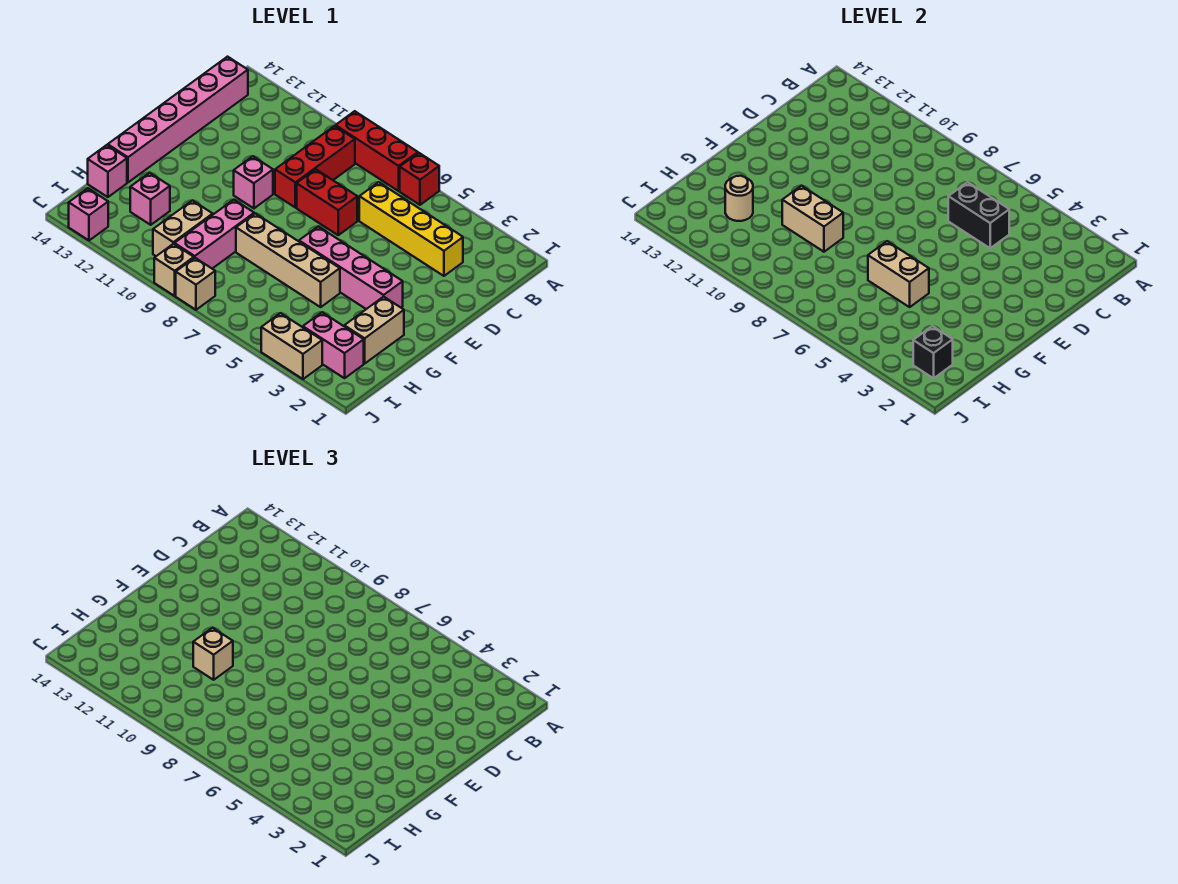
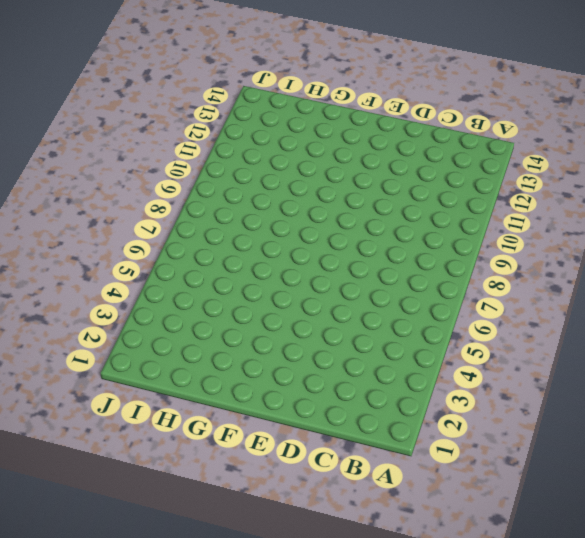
none -> red 1x1 brick [400,153,439,205]
none -> red 1x3 brick [336,111,418,191]
none -> red 1x3 brick [275,126,355,208]

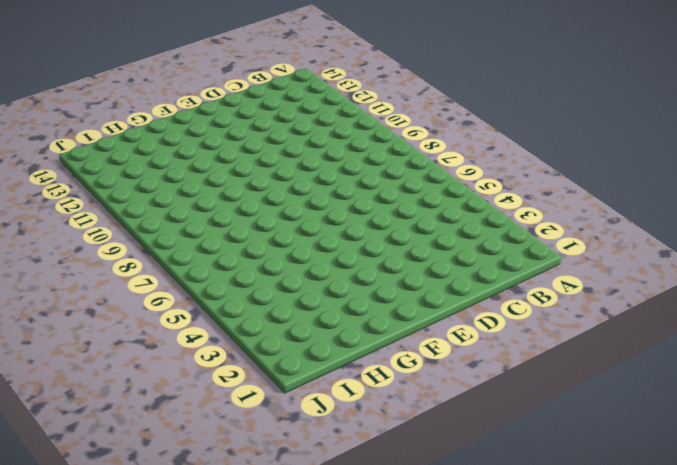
none -> red 1x1 brick [400,153,439,205]
none -> red 1x3 brick [336,111,418,191]
none -> red 1x3 brick [275,126,355,208]

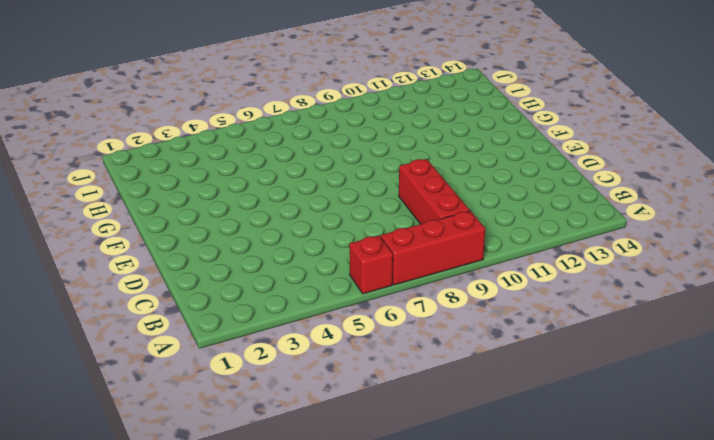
none -> pink 1x6 brick [108,57,248,182]
none -> yellow 1x4 brick [359,182,463,276]
none -> red 1x2 brick [297,169,357,235]

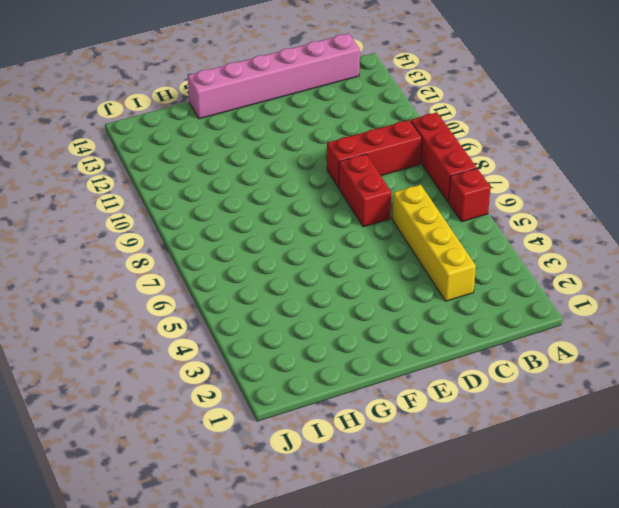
none -> pink 1x1 brick [234,156,273,208]
none -> pink 1x4 brick [299,227,403,309]
none -> tan 1x2 brick [344,297,404,363]

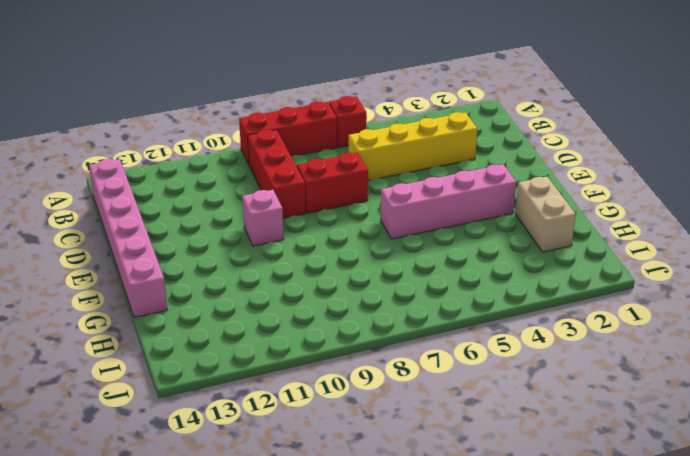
none -> tan 1x4 brick [236,213,340,307]
none -> pink 1x3 brick [174,200,254,269]
none -> tan 1x2 brick [153,200,213,256]

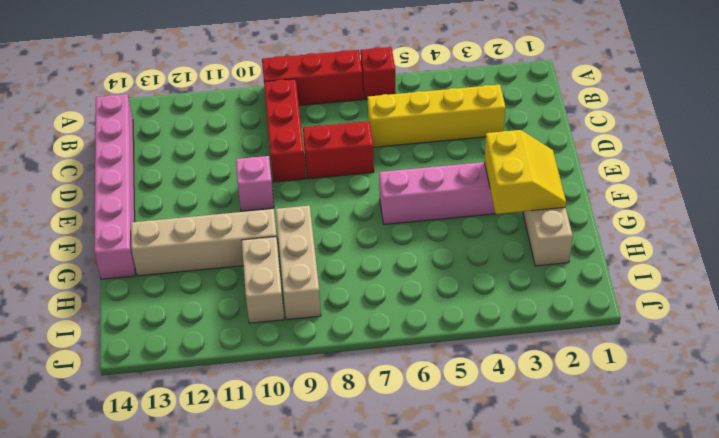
yellow 2x2 slope [484,130,566,214] -> none
tan 1x3 brick [276,206,321,320] -> pink 1x3 brick [174,200,254,269]
tan 1x4 brick [131,209,277,276] -> tan 1x4 brick moved to [236,213,340,307]
none -> pink 1x1 brick [130,173,170,225]
none -> pink 1x1 brick [88,145,127,197]
none -> pink 1x2 brick [303,312,364,378]

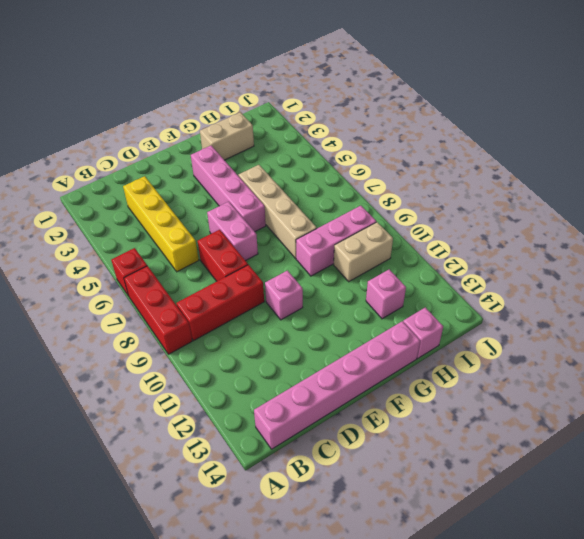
pink 1x2 brick [207,202,258,261] -> pink 1x2 brick moved to [303,312,364,378]
none -> tan 1x2 brick [261,313,322,379]
none -> tan 1x1 brick [176,258,215,310]
none -> tan 1x1 brick [154,244,194,296]

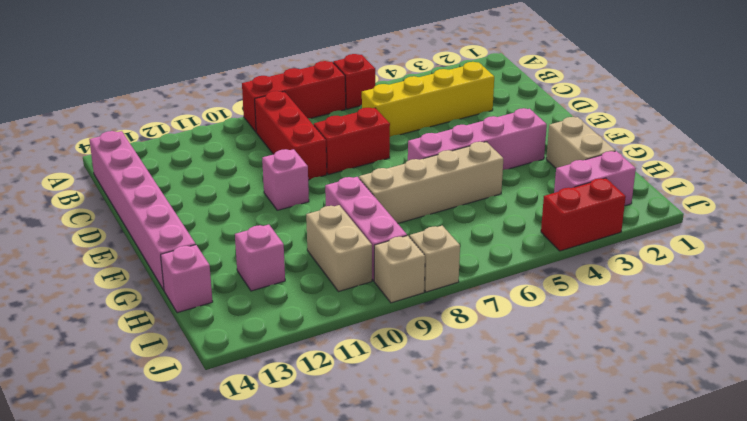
red 1x2 brick [541,178,626,251] -> tan 1x2 brick [261,313,322,379]
none -> pink 1x1 brick [69,188,108,240]
none -> black 1x2 brick [948,182,1009,248]
none -> tan 1x2 brick [868,241,929,307]

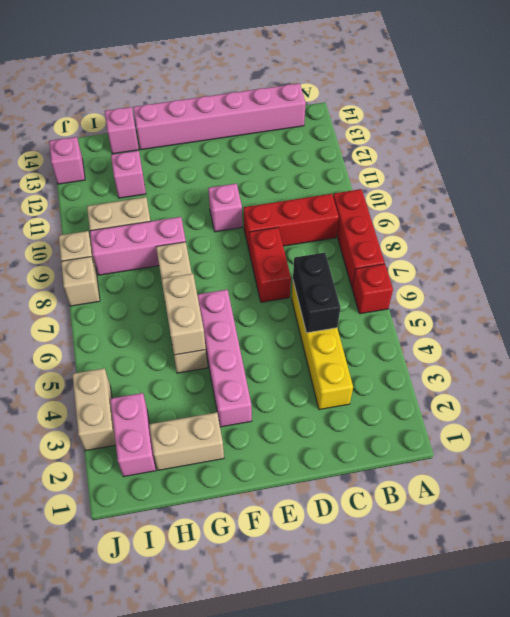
none -> tan 1x2 brick [782,186,843,252]
none -> tan 1x1 round brick [725,176,753,221]
none -> black 1x1 brick [913,326,953,378]

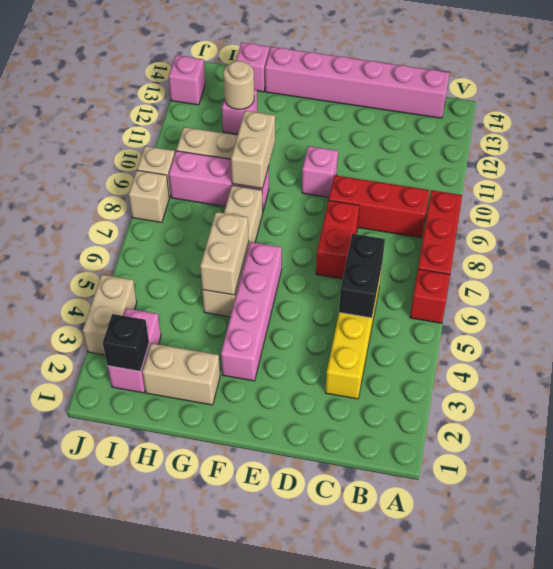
none -> tan 1x1 brick [193,628,233,680]

